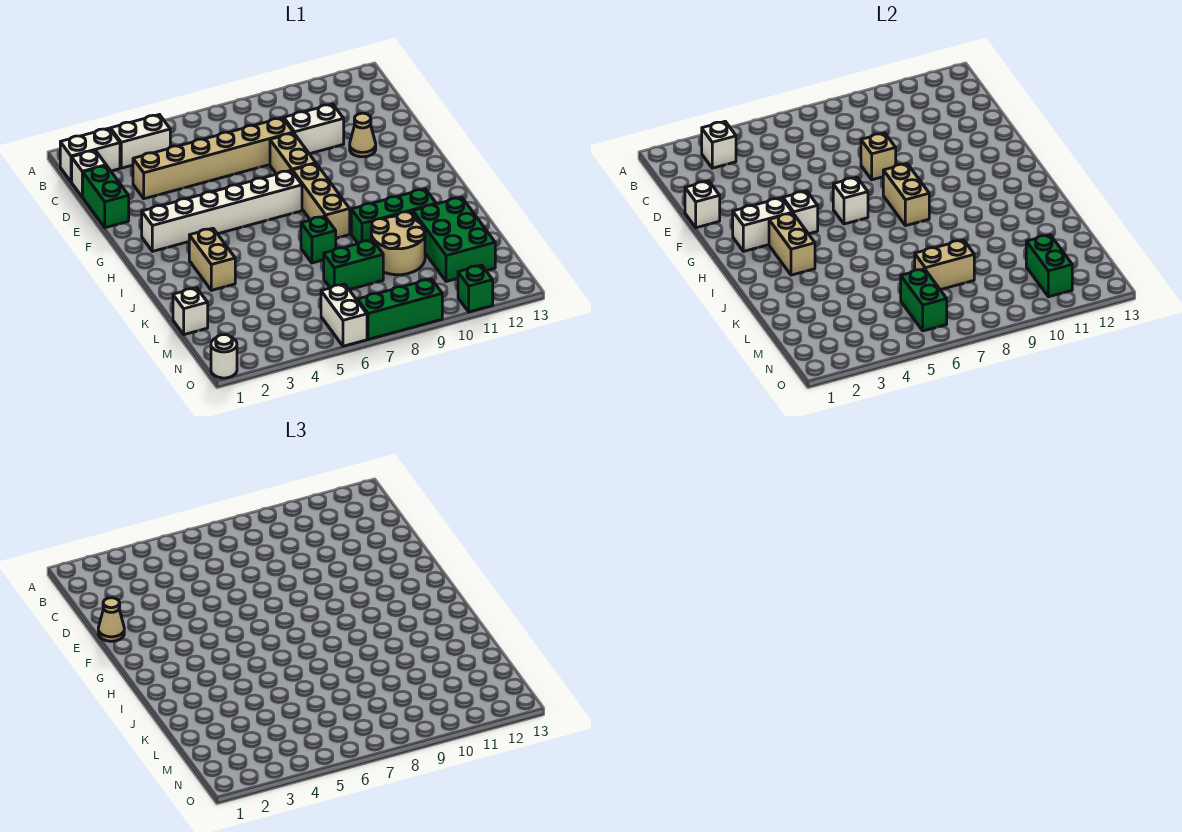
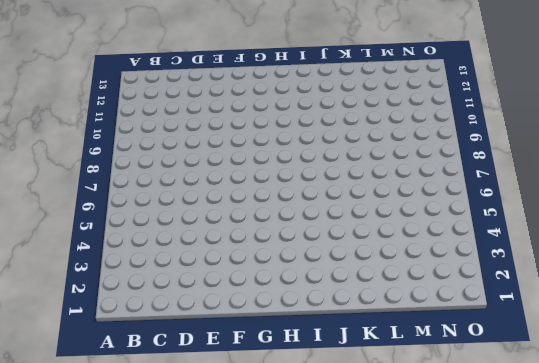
none -> white 1x2 brick [60,128,120,182]
none -> white 1x2 brick [111,115,170,168]
none -> white 1x1 brick [72,150,106,197]
none -> green 1x2 brick [83,166,129,228]

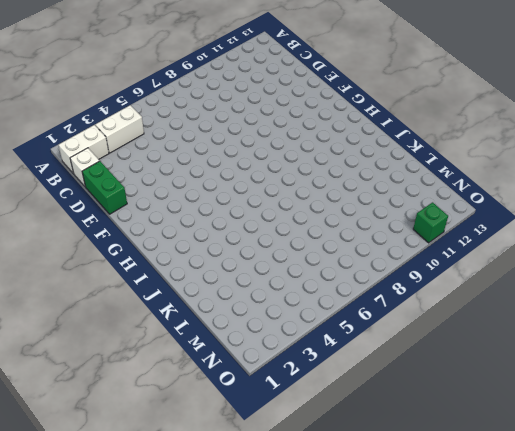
none -> tan 1x6 brick [133,118,293,199]
none -> white 1x2 brick [284,104,344,154]
none -> tan 1x2 brick [270,133,316,174]
none -> tan 1x1 cone [350,113,376,157]

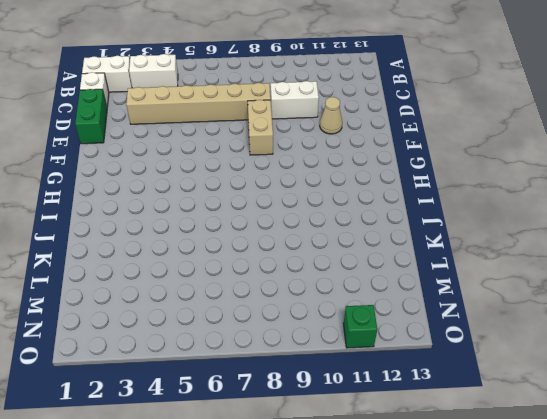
none -> white 1x6 brick [142,171,302,251]
none -> tan 1x3 brick [292,164,350,238]
none -> tan 1x2 brick [189,228,235,290]
none -> green 1x1 brick [301,216,336,263]

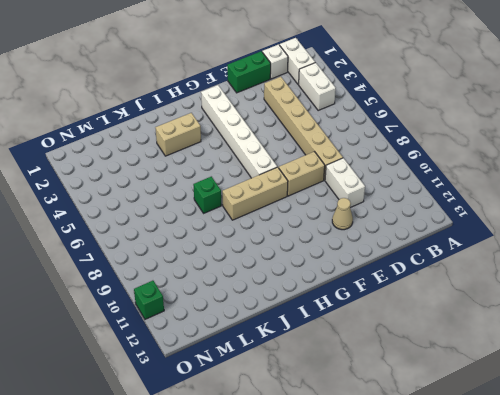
none -> green 1x3 brick [351,189,436,244]
none -> tan 2x2 round brick [371,212,425,275]
none -> green 2x3 brick [413,197,495,282]
none -> white 1x1 brick [173,288,208,335]

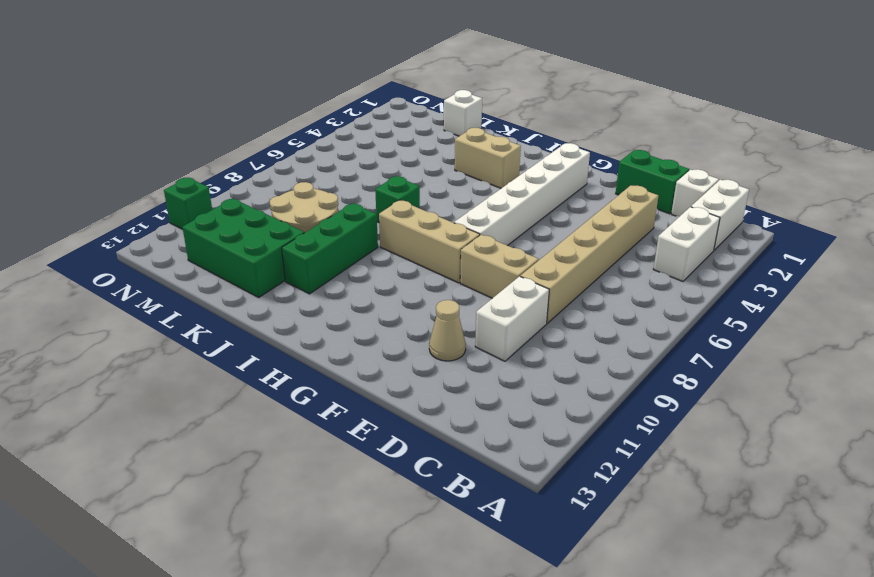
none -> green 1x2 brick [324,240,383,289]
none -> white 1x2 brick [321,284,367,346]
none -> white 1x1 round brick [211,335,237,378]
none -> green 1x3 brick [357,279,442,339]

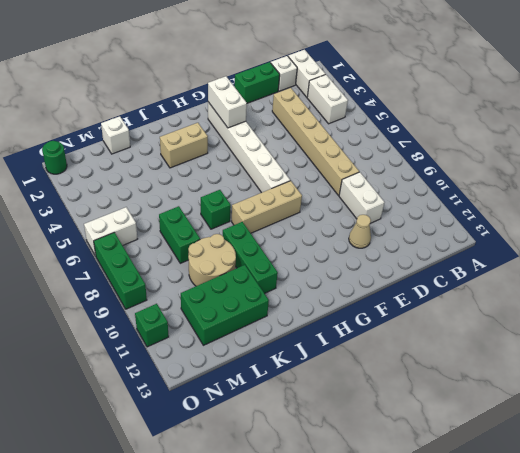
green 1x1 round brick [42,141,67,174] -> white 1x1 round brick [211,335,237,378]
none -> tan 1x2 brick [270,133,316,174]
none -> white 1x1 brick [702,122,736,168]
none -> white 1x1 brick [685,181,720,228]
none -> tan 1x1 brick [861,133,896,180]

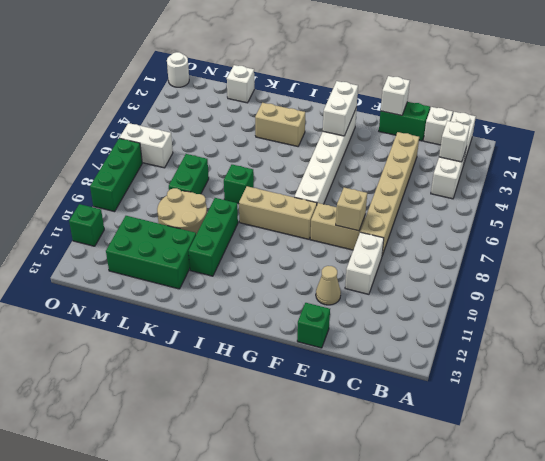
green 1x1 brick [297,303,330,348] -> none
none -> white 1x1 brick [783,191,818,234]
none -> white 1x1 brick [833,177,868,224]
none -> tan 1x2 brick [883,164,929,226]
none -> tan 1x2 brick [769,213,815,275]

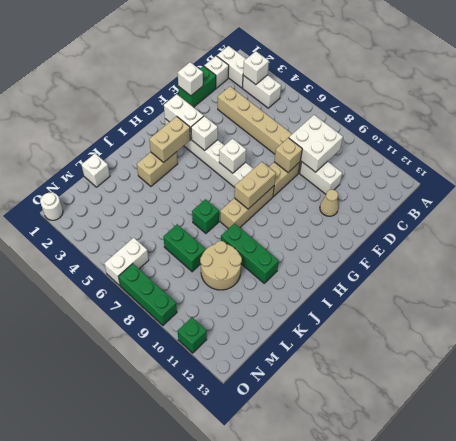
white 2x2 brick [289,115,343,172] -> none
none -> green 2x3 brick [413,197,495,282]
none -> tan 1x2 brick [915,240,974,289]
none -> green 1x2 brick [901,269,947,331]
none -> green 1x2 brick [1026,235,1072,297]

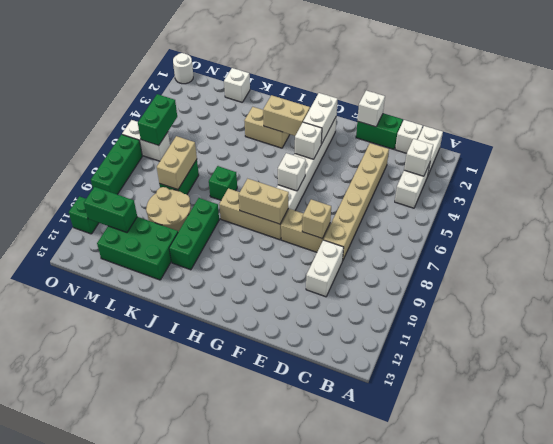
green 1x2 brick [138,94,177,145] -> green 1x2 brick turned to [901,269,947,331]
none -> tan 1x1 cone [350,113,376,157]
none -> tan 1x1 cone [98,598,124,641]

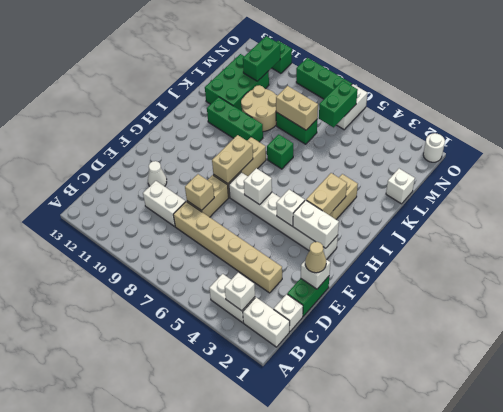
white 1x1 cone [148,161,167,186] -> tan 1x1 cone [350,113,376,157]

